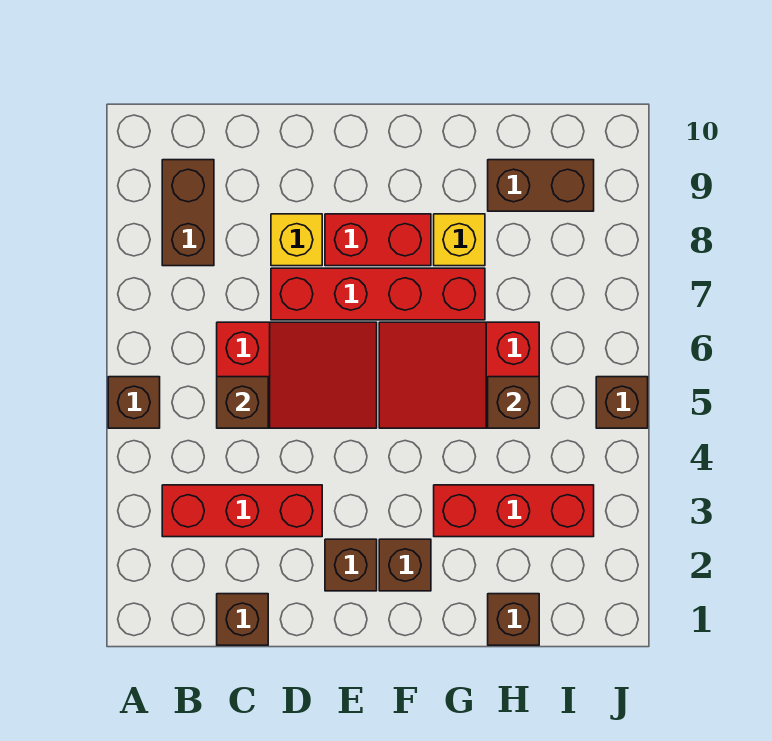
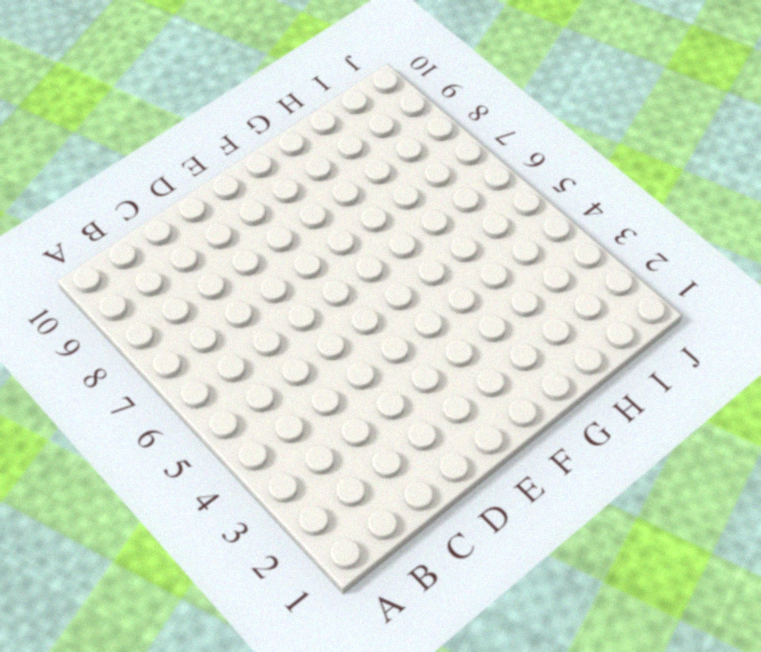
none -> brown 1x1 brick [108,377,160,428]
none -> red 1x3 brick [162,485,322,537]
none -> brown 1x2 brick [162,160,214,266]

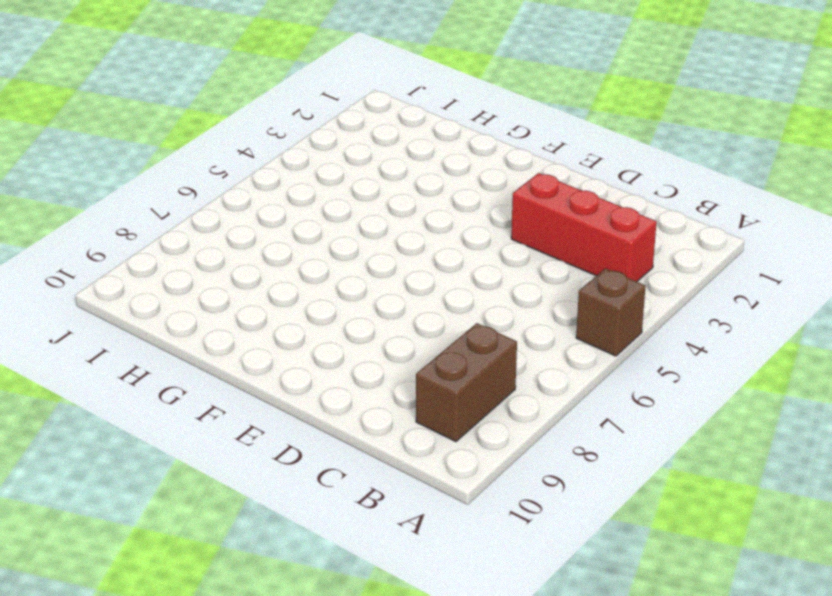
none -> brown 1x1 brick [217,594,268,645]
none -> red 2x3 slope [217,322,377,428]
none -> red 1x4 brick [271,268,485,320]

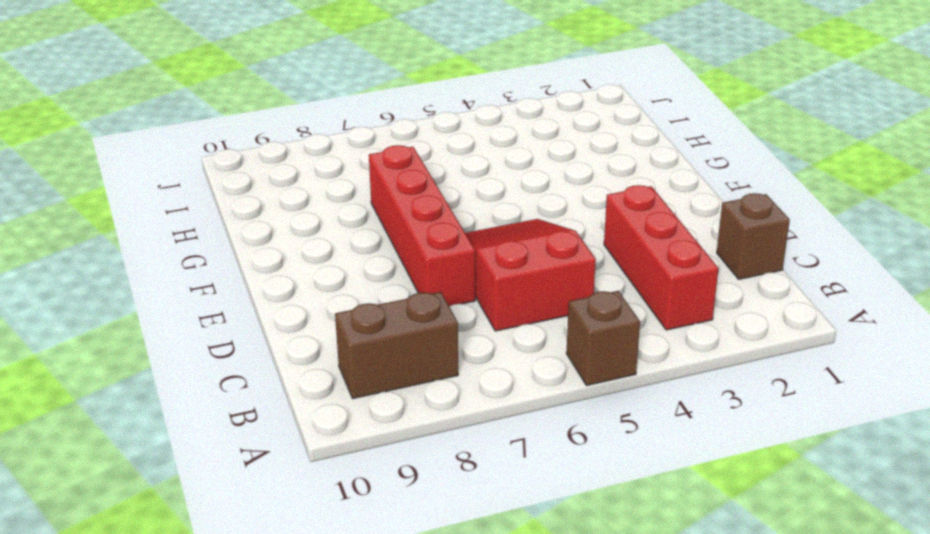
none -> yellow 1x1 brick [271,214,322,266]
none -> brown 1x1 brick [325,539,377,591]
none -> red 1x2 brick [325,214,431,266]

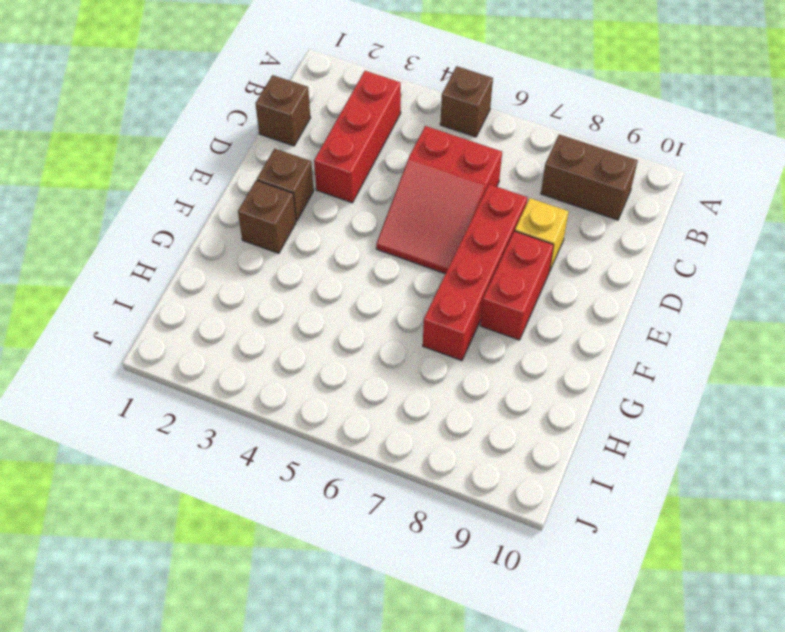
none -> red 2x3 slope [379,322,539,428]
none -> red 1x3 brick [434,485,594,537]
none -> yellow 1x1 brick [434,214,485,266]

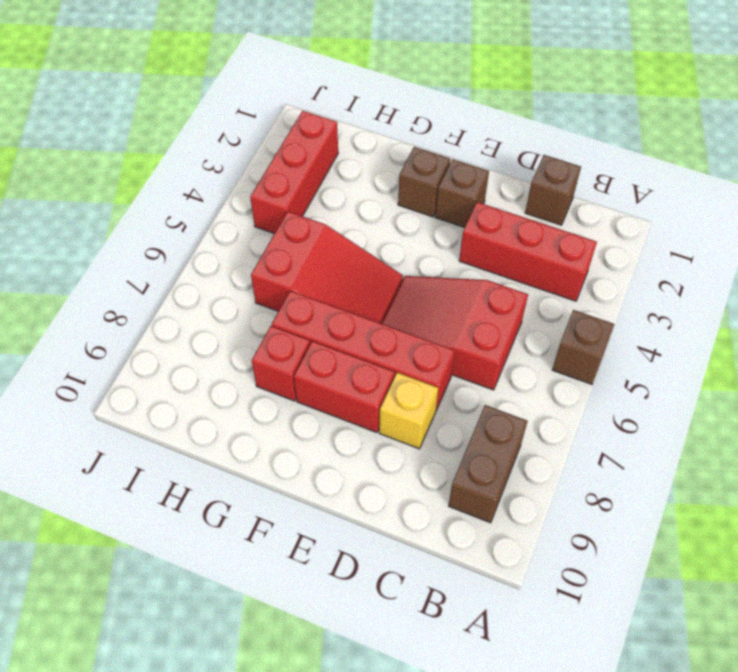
red 1x1 brick [252,326,310,401] -> yellow 1x1 brick [434,214,485,266]
red 1x3 brick [250,111,338,234] -> red 1x3 brick turned to [434,485,594,537]
none -> brown 1x1 brick [488,594,539,645]
none -> brown 1x2 brick [488,160,594,211]
none -> brown 1x1 brick [596,377,648,428]

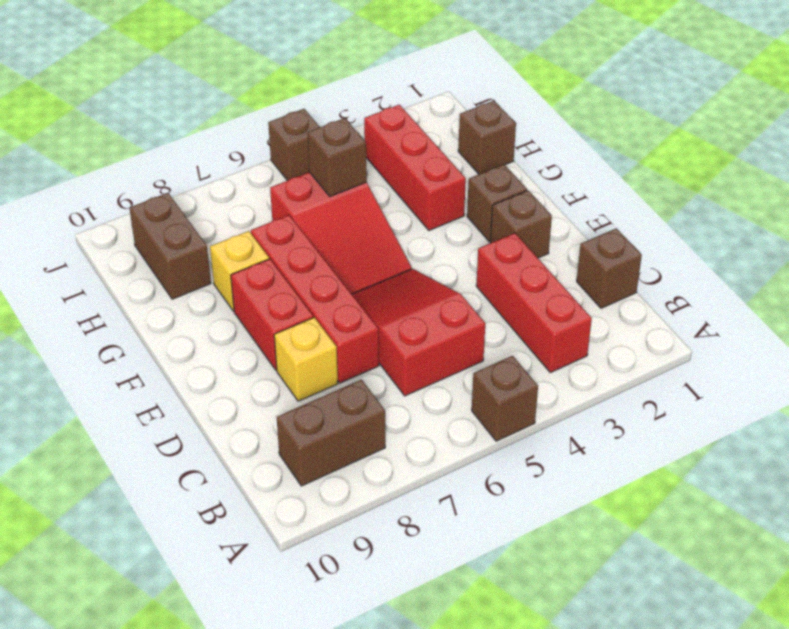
none -> brown 1x1 brick [217,377,268,428]

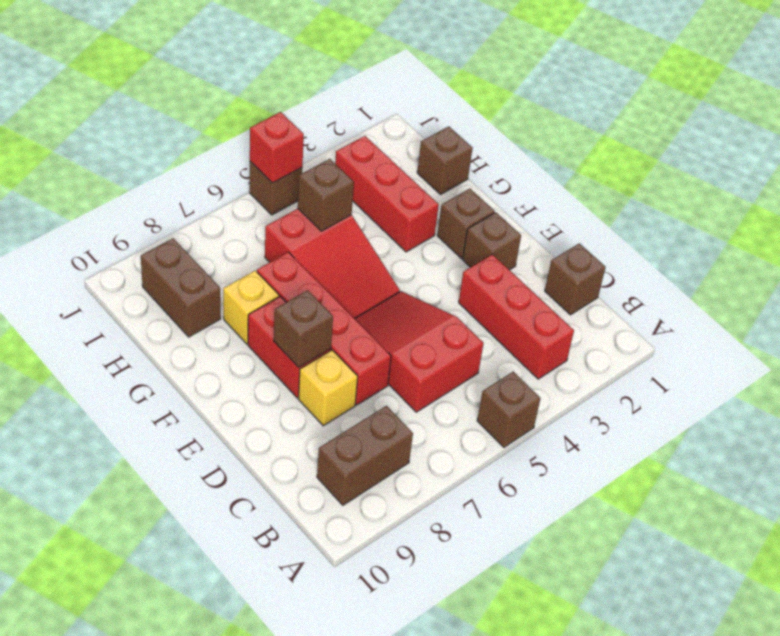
brown 1x1 brick [274,290,333,367] -> brown 1x1 brick moved to [217,377,268,428]
red 1x1 brick [250,112,304,183] -> none

